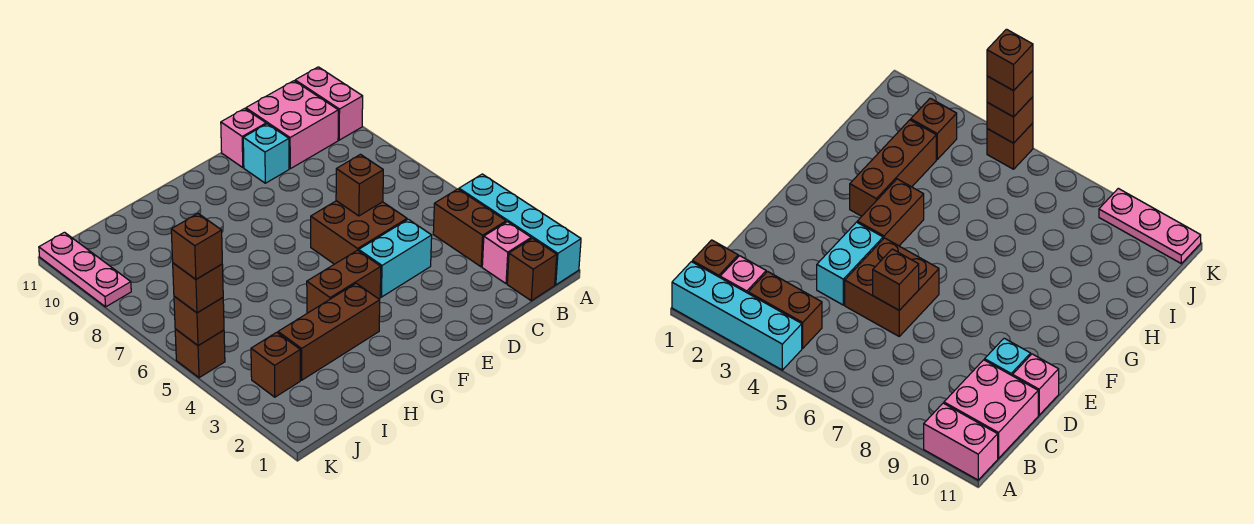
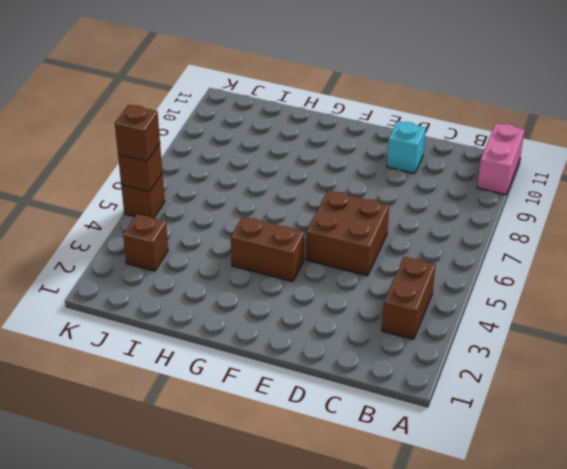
none -> cyan 1x4 brick [459,174,581,285]
none -> brown 1x1 brick [507,238,557,301]
none -> pink 1x1 brick [482,222,531,284]

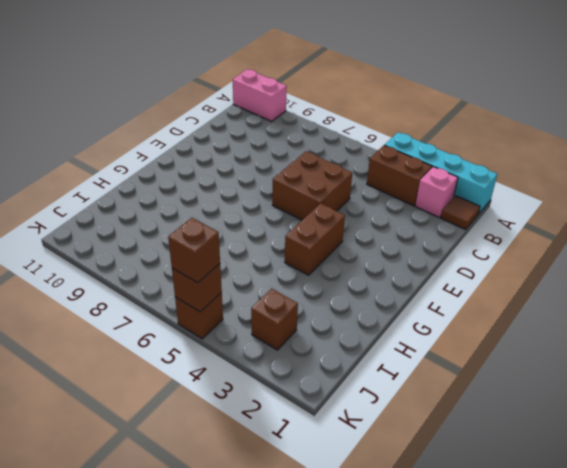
brown 1x1 tile [441,196,480,230] -> brown 1x1 brick [507,238,557,301]
none -> pink 2x2 brick [246,81,338,169]
none -> cyan 1x2 brick [359,219,432,297]
none -> cyan 1x1 brick [243,124,289,183]

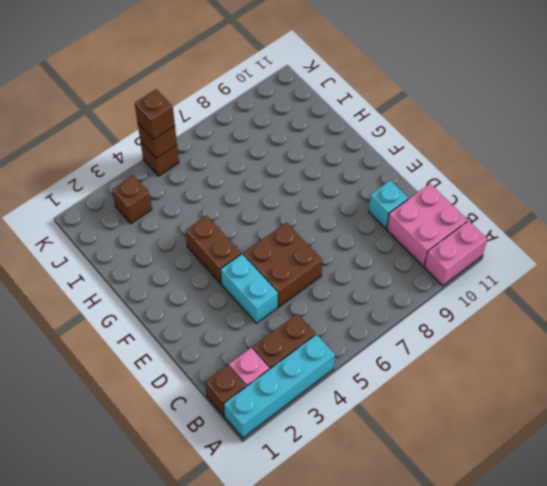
none -> pink 1x1 brick [221,109,266,167]
none -> brown 1x3 brick [278,283,380,380]
none -> pink 1x3 plate [39,232,131,307]

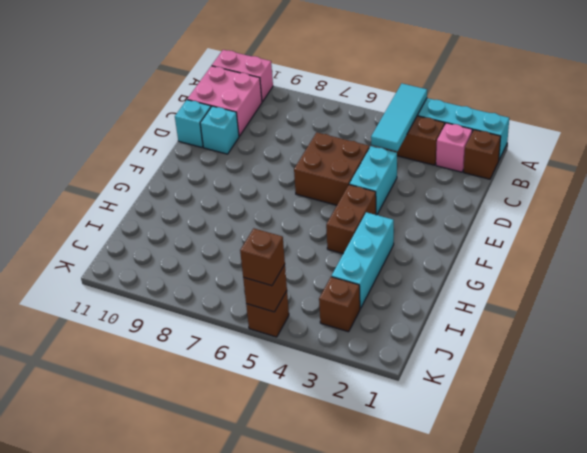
cyan 1x3 tile [371,84,427,151] -> none
cyan 1x1 brick [175,100,211,147] -> pink 1x1 brick [221,109,266,167]
cyan 1x3 brick [332,212,394,309] -> brown 1x3 brick [278,283,380,380]
none -> pink 1x3 plate [39,232,131,307]
none -> brown 1x1 brick [336,154,383,216]
none -> brown 1x1 brick [171,214,222,279]

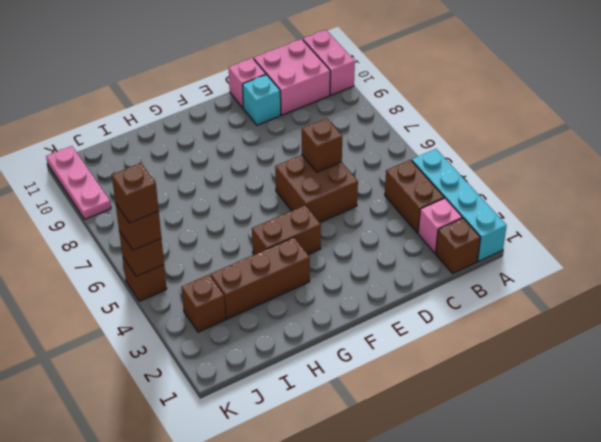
none -> cyan 1x2 brick [359,219,432,297]

